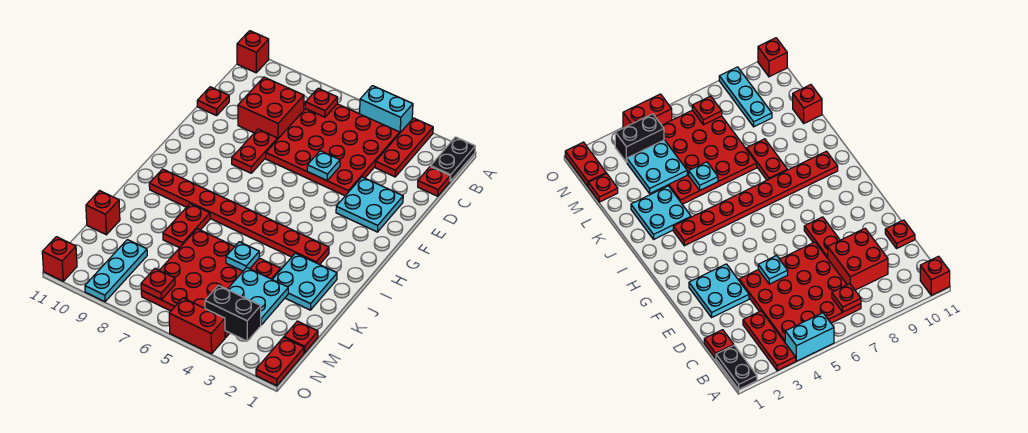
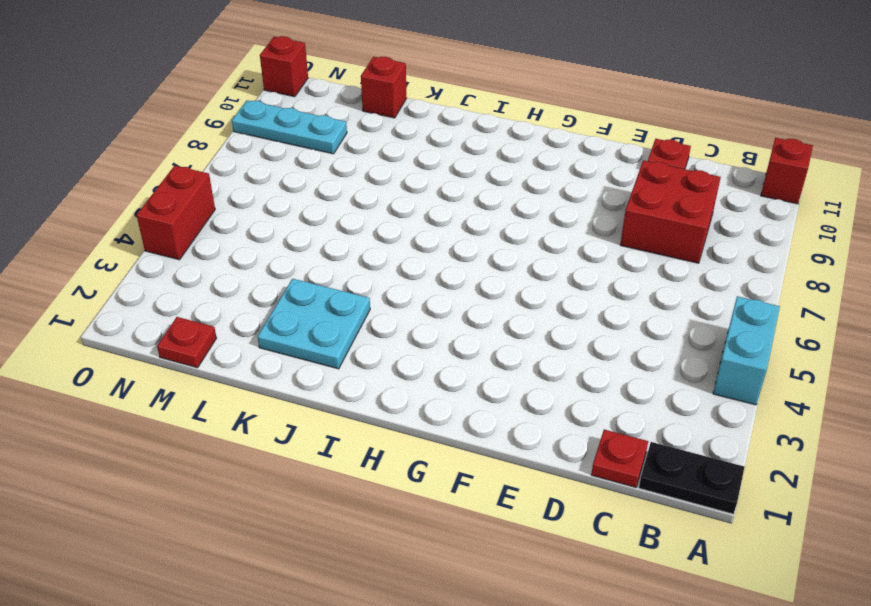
none -> red 1x3 plate [375,118,433,177]
none -> red 4x4 plate [266,104,400,196]
none -> cyan 2x2 plate [336,177,403,232]

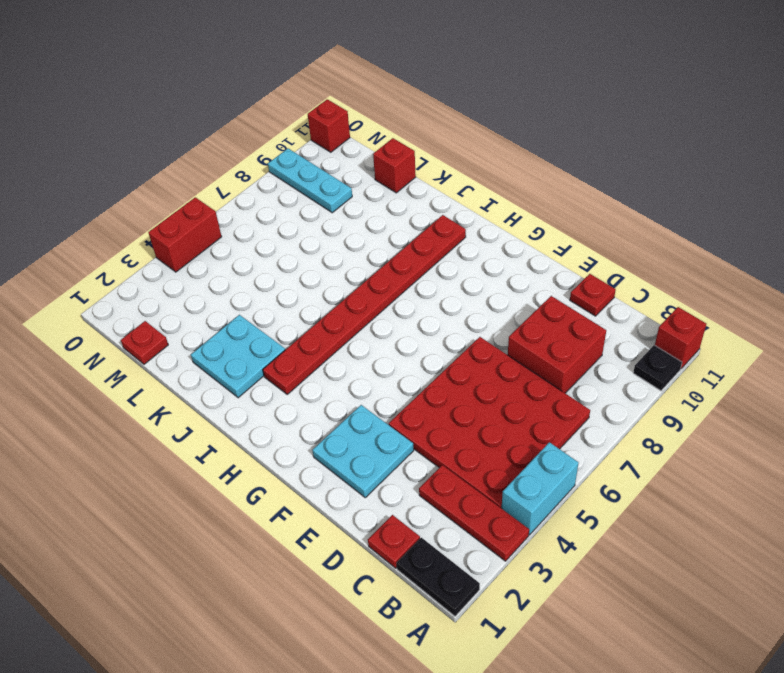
black 1x1 plate [633,345,682,391] -> none
none -> red 1x2 plate [232,129,277,173]
none -> red 1x2 plate [163,204,210,248]
none -> red 4x4 plate [141,229,281,338]

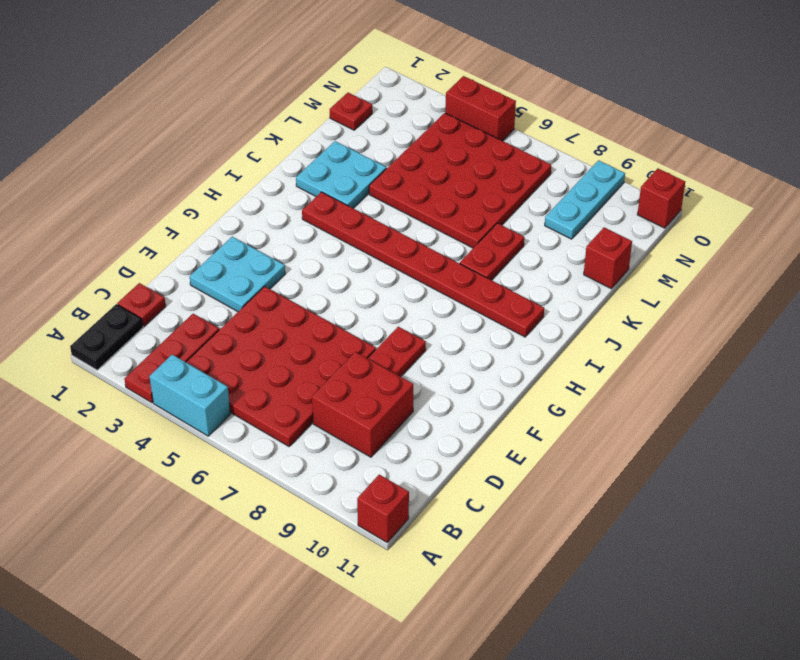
none -> red 1x1 plate [197,87,229,116]
none -> red 1x2 plate [256,337,304,386]
none -> red 1x1 plate [305,88,338,117]

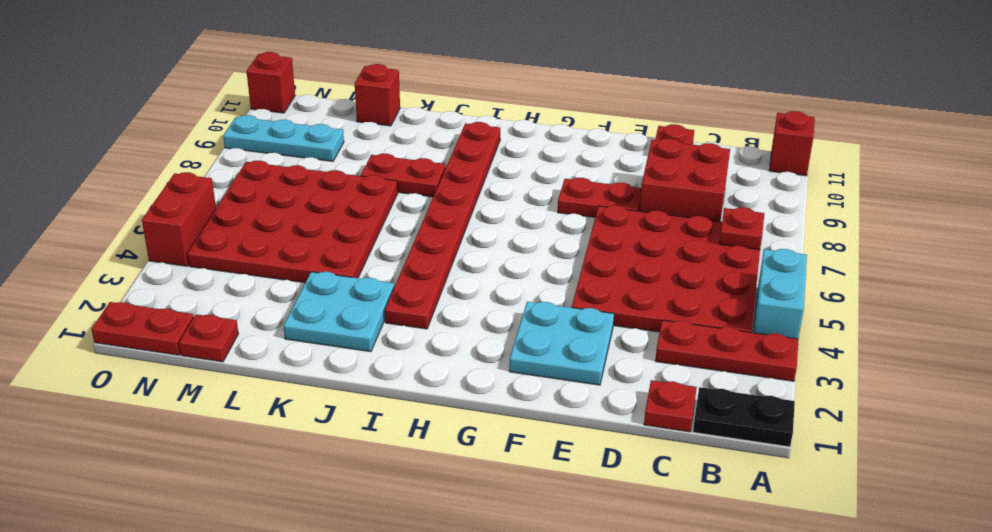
none -> cyan 1x1 plate [307,151,340,180]
none -> cyan 1x1 plate [226,242,259,271]
none -> cyan 2x2 plate [227,267,288,325]

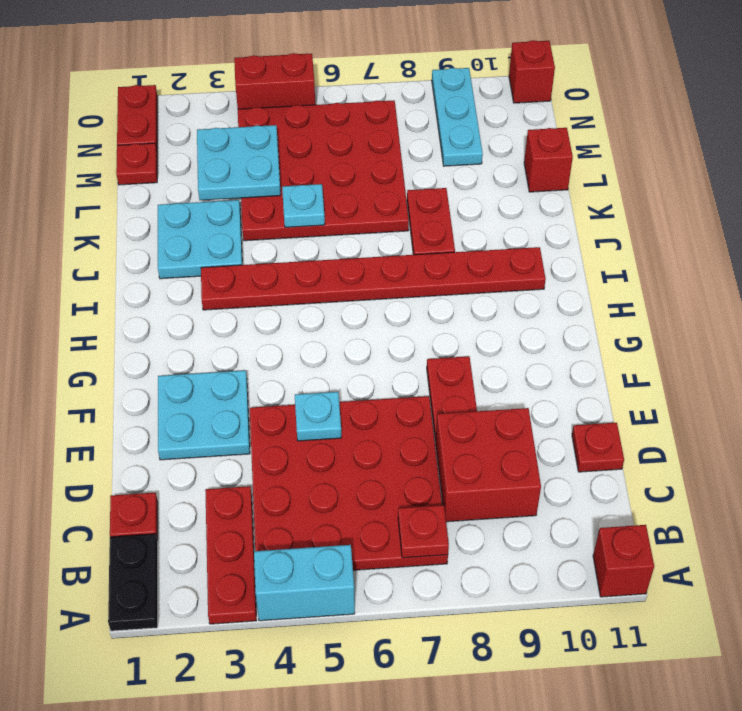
none -> black 1x2 brick [205,285,261,341]
none -> red 1x1 plate [141,269,175,300]

